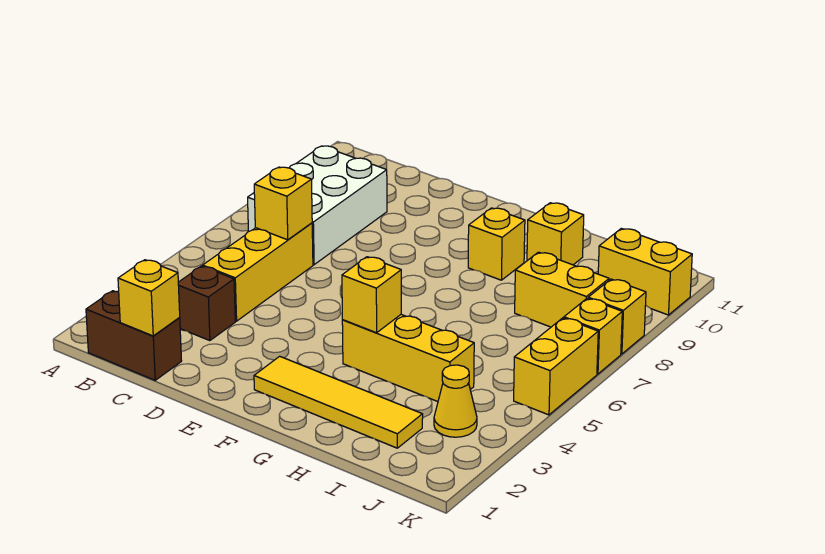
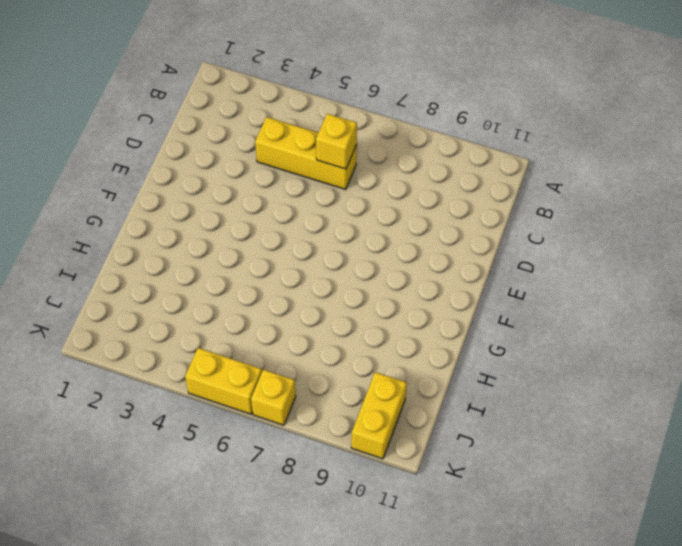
none -> brown 1x2 brick [86,291,182,380]
none -> white 2x3 brick [248,146,387,265]
none -> brown 1x1 brick [178,266,235,341]

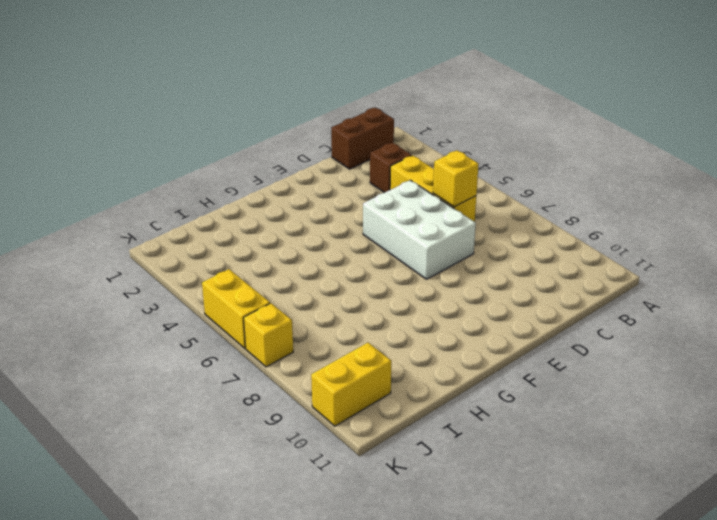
white 2x3 brick [363,180,476,279] -> white 2x3 brick moved to [248,146,387,265]
none -> yellow 1x4 tile [254,356,423,448]
none -> yellow 1x3 brick [342,315,474,402]
none -> yellow 1x1 brick [468,208,525,280]

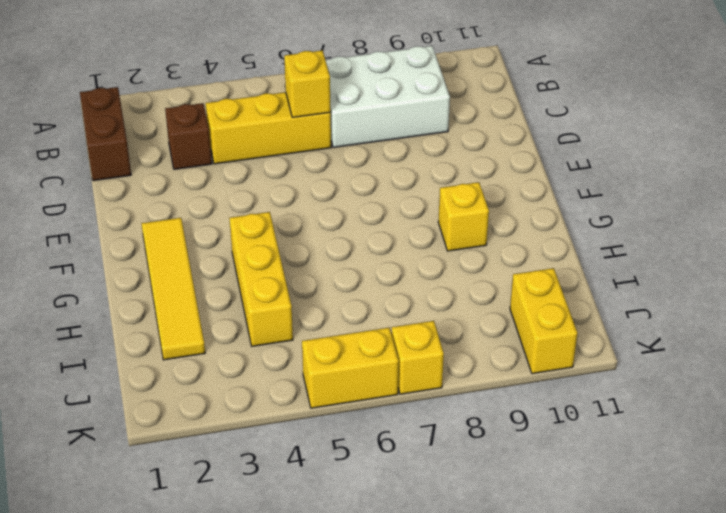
none -> yellow 1x1 brick [527,203,584,265]
none -> yellow 1x2 brick [515,252,609,327]
none -> yellow 1x1 cone [434,365,477,437]

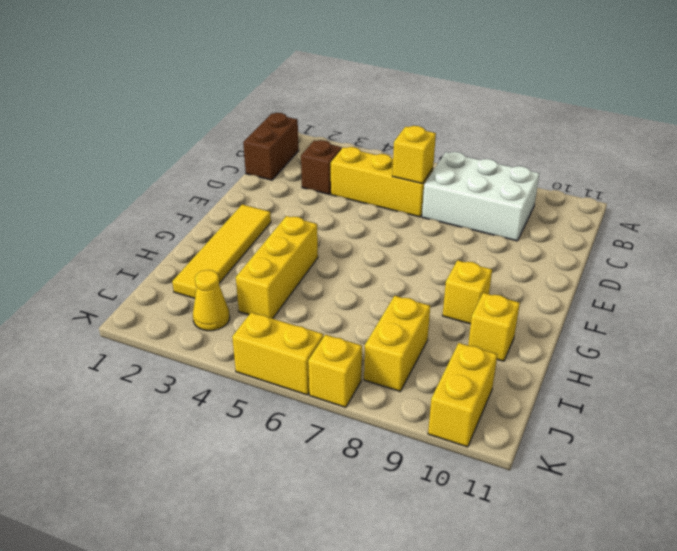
none -> yellow 1x1 brick [588,279,646,354]
none -> yellow 1x1 brick [118,260,180,336]
none -> yellow 1x1 brick [342,257,401,333]

